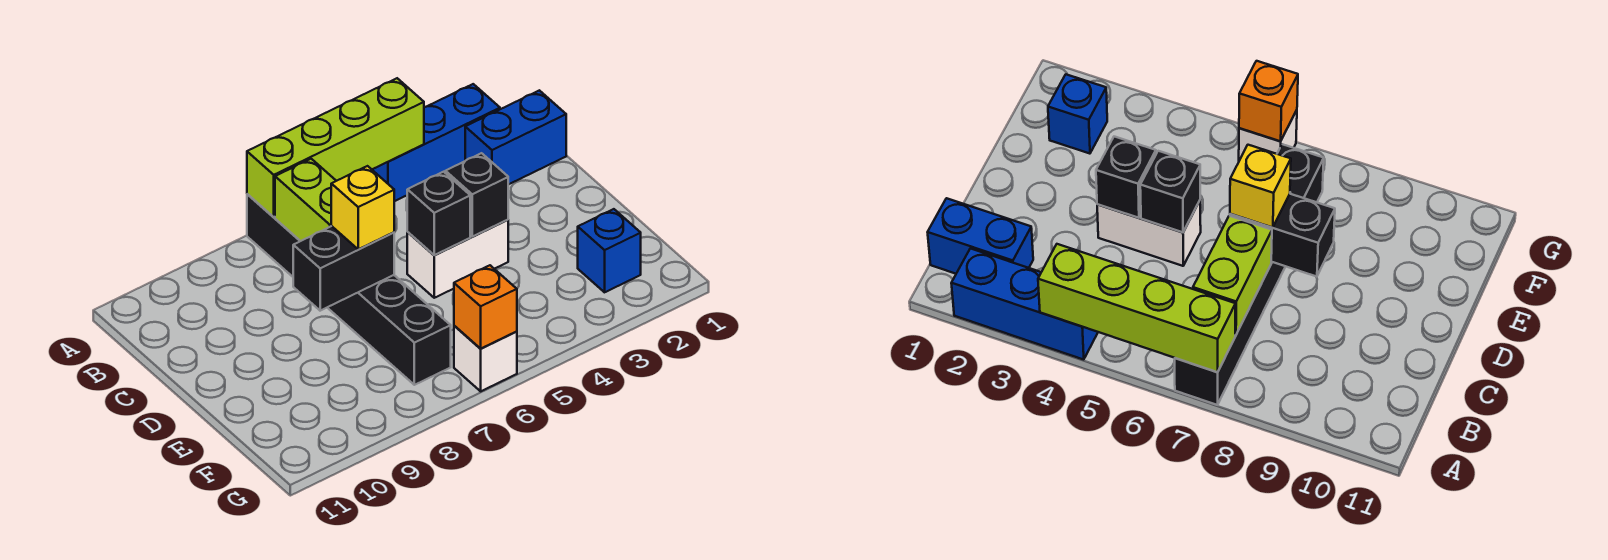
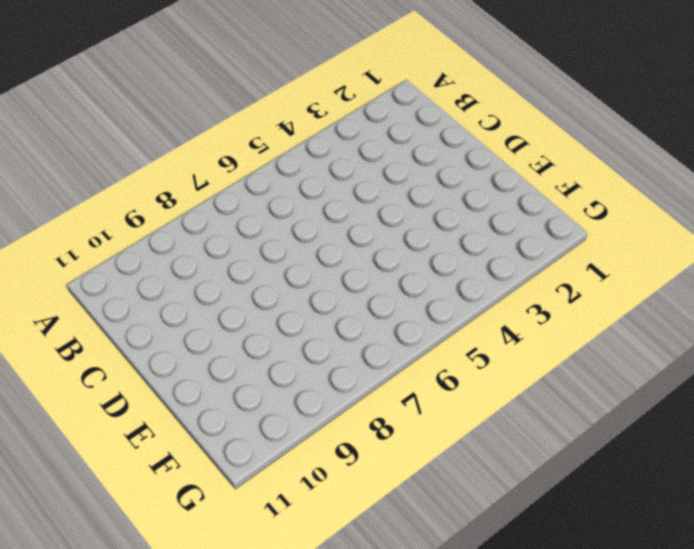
none -> blue 1x3 brick [372,84,500,201]
none -> black 1x6 brick [247,194,451,385]
none -> blue 1x2 brick [465,90,566,185]

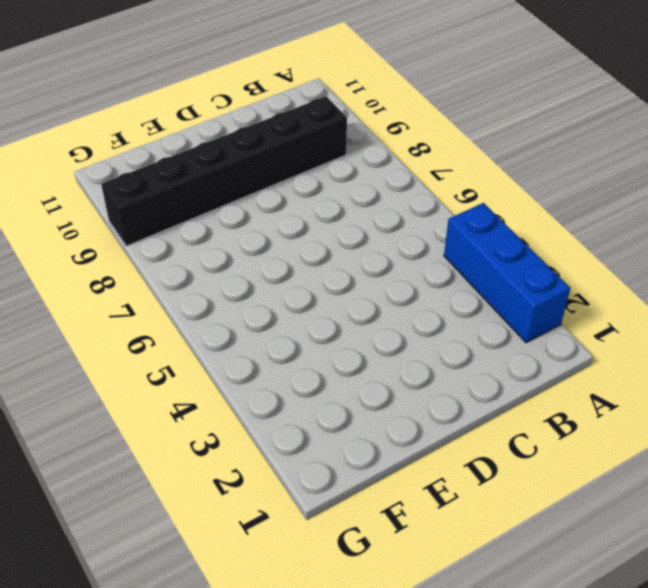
black 1x6 brick [101,96,347,246] -> black 1x6 brick moved to [247,194,451,385]
none -> blue 1x2 brick [465,90,566,185]
none -> white 1x2 brick [407,220,508,298]
none -> blue 1x1 brick [578,209,641,292]

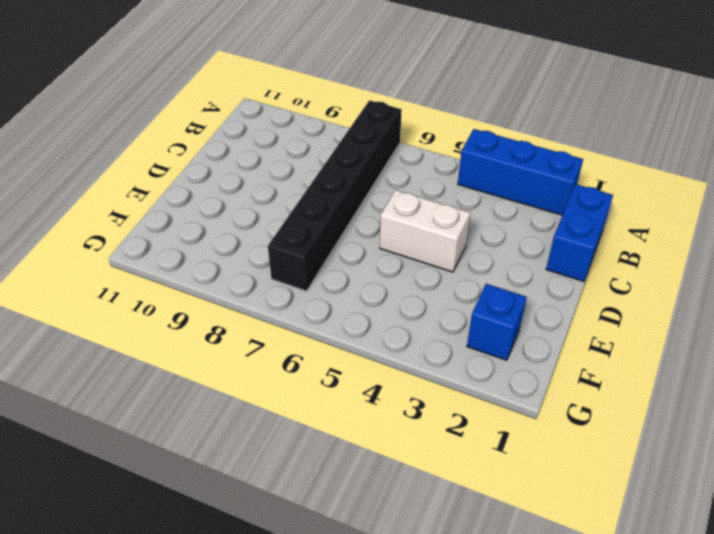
blue 1x2 brick [546,184,613,281] -> blue 1x2 brick turned to [465,90,566,185]
none -> white 1x1 brick [454,326,517,391]
none -> lime 1x4 brick [247,78,424,217]
none -> lime 1x2 brick [275,159,336,241]

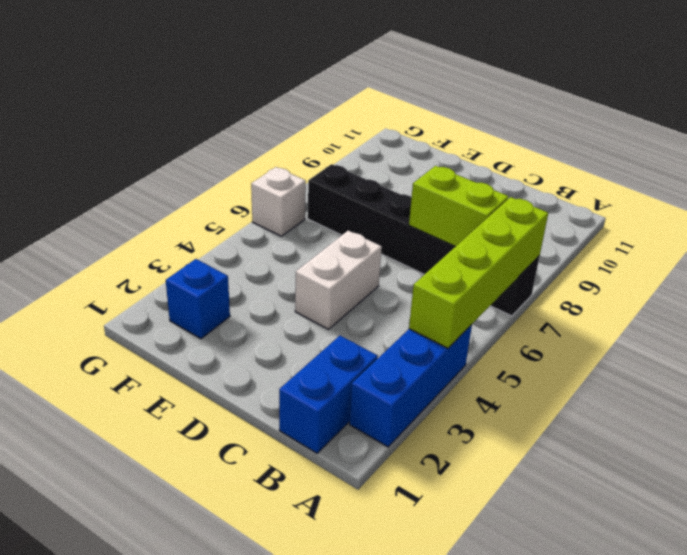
none -> black 1x1 brick [445,153,508,237]
none -> black 1x1 brick [407,172,470,255]
none -> black 1x2 brick [293,226,394,311]

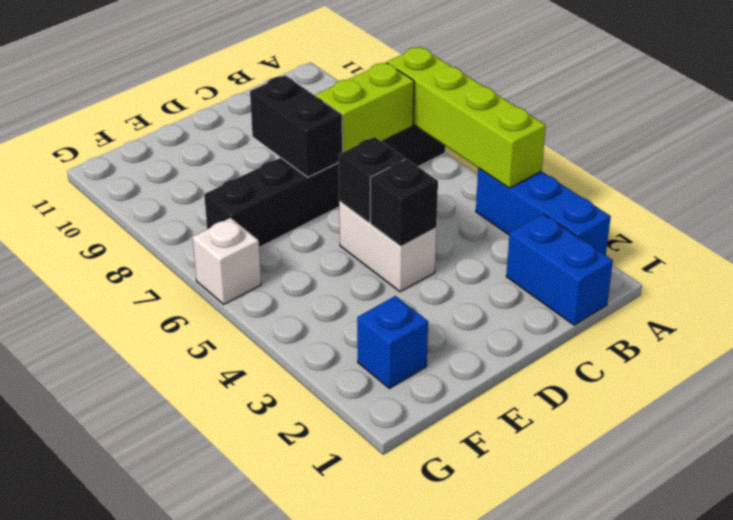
none -> orange 1x1 brick [454,265,517,348]
none -> yellow 1x1 brick [331,166,394,249]

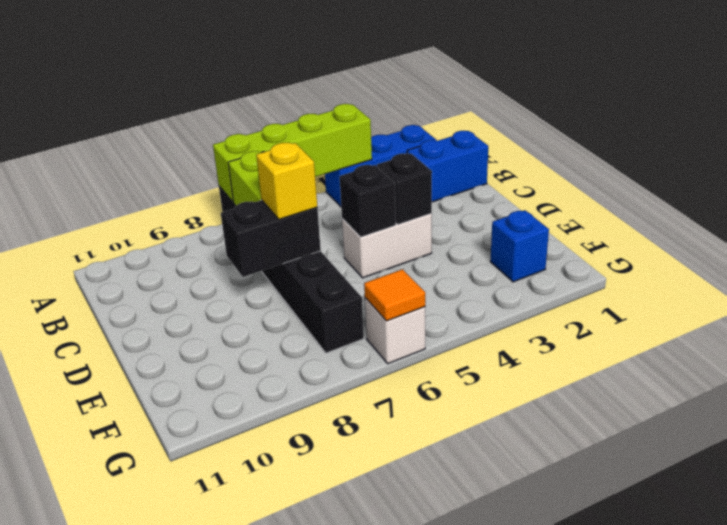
orange 1x1 tile [364,269,425,321] -> orange 1x1 brick [454,265,517,348]

